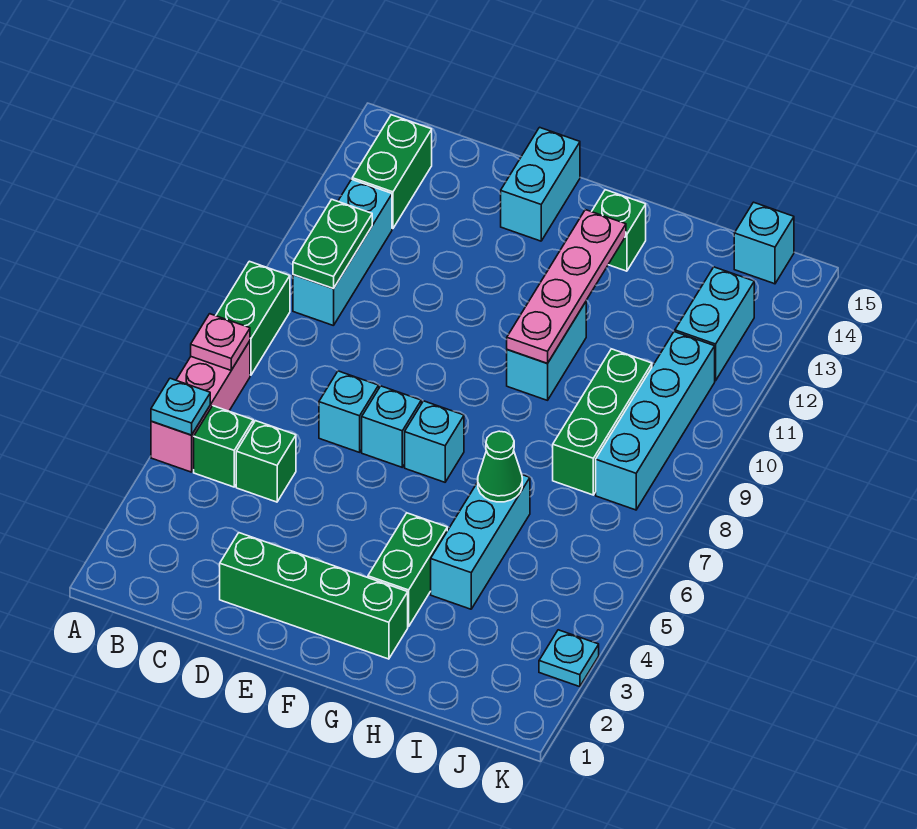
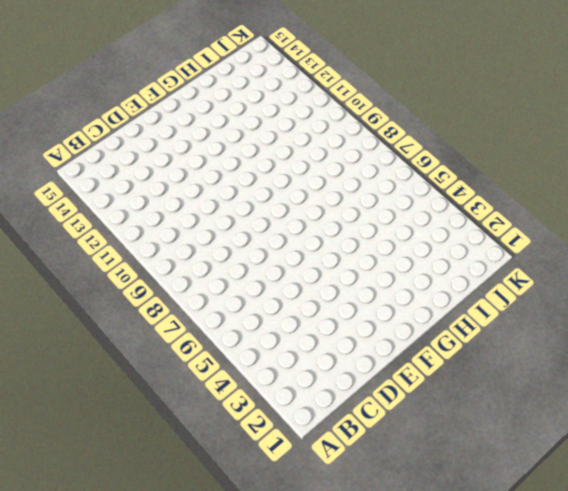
none -> pink 1x3 brick [151,341,250,472]
none -> green 1x2 brick [216,261,290,375]
none -> green 1x1 brick [194,406,253,487]

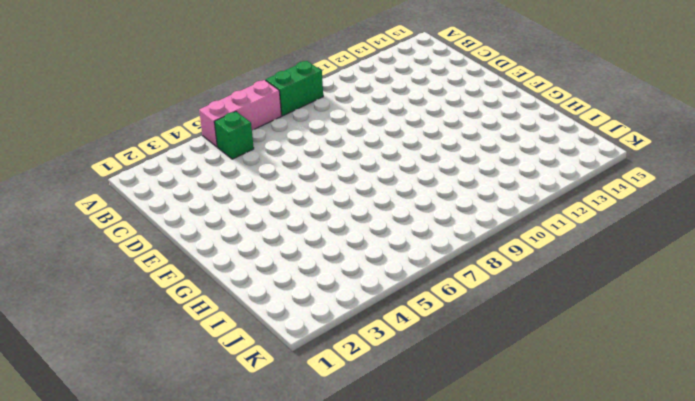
none -> cyan 1x3 brick [293,179,392,326]
none -> green 1x2 brick [352,115,432,229]
none -> green 1x1 brick [236,421,296,502]

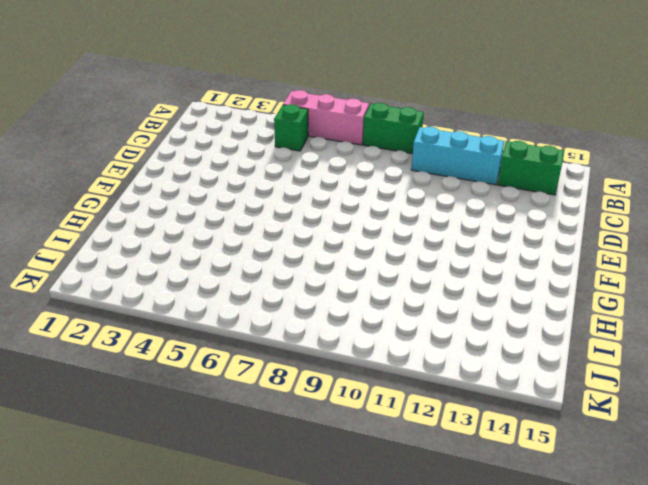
none -> green 1x1 brick [236,421,296,502]
none -> green 1x4 brick [220,533,408,659]
none -> cyan 1x1 brick [319,371,379,452]

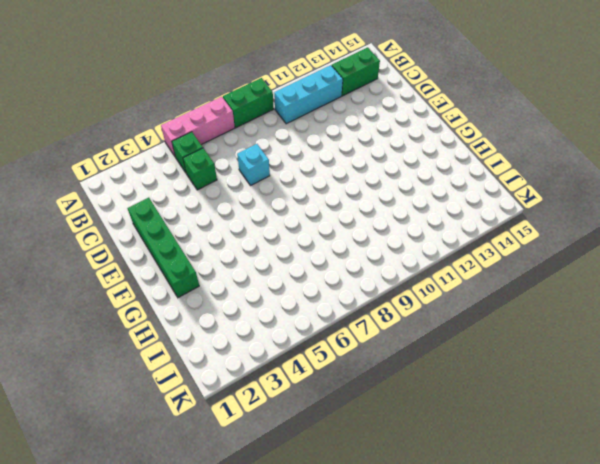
none -> cyan 1x1 brick [362,386,421,467]
none -> cyan 1x2 brick [501,127,580,241]
none -> cyan 1x1 brick [405,401,464,482]

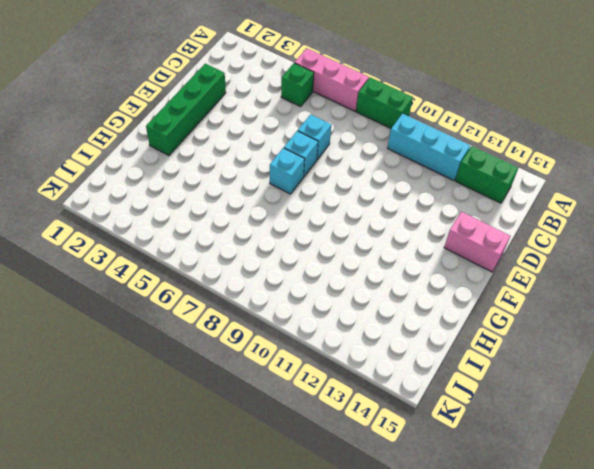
pink 1x2 brick [444,212,510,272] -> cyan 1x2 brick [501,127,580,241]
none -> green 1x1 brick [236,421,296,502]
none -> green 1x2 brick [368,513,447,627]
none -> cyan 1x2 brick [507,302,586,400]

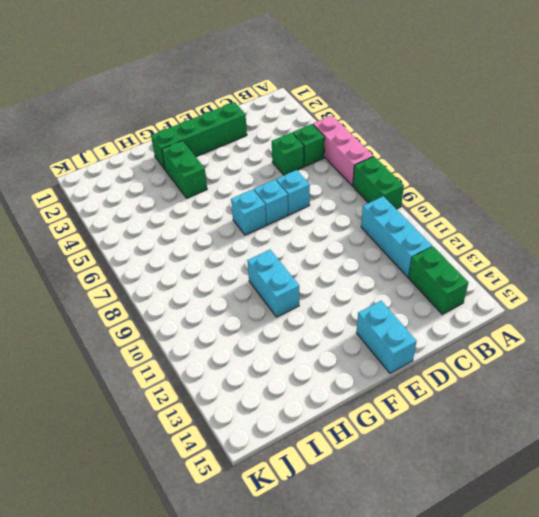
none -> green 1x1 brick [592,190,646,271]
none -> cyan 1x3 brick [431,475,530,609]
none -> green 1x3 brick [553,349,652,495]

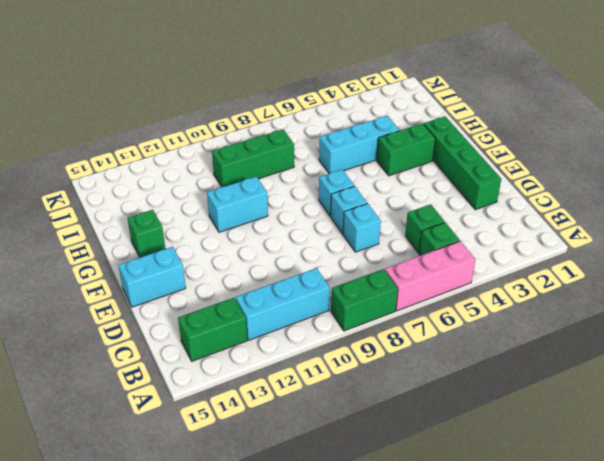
none -> cyan 1x4 brick [596,332,715,510]
none -> cyan 1x2 brick [675,267,754,381]
none -> cyan 1x1 brick [734,202,794,284]

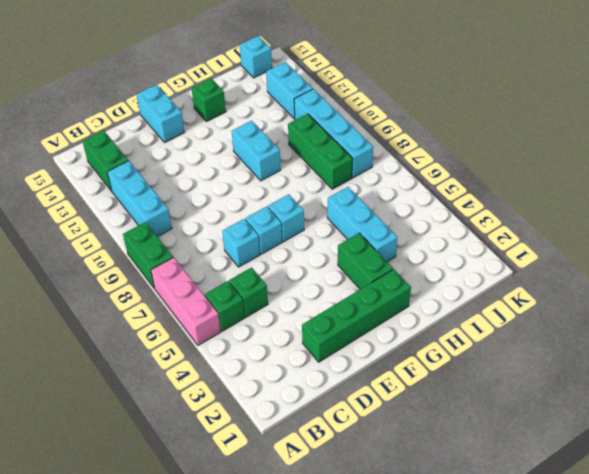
none -> cyan 1x1 plate [539,630,599,687]
none -> cyan 1x1 plate [151,378,210,435]
none -> pink 1x1 plate [191,314,250,370]

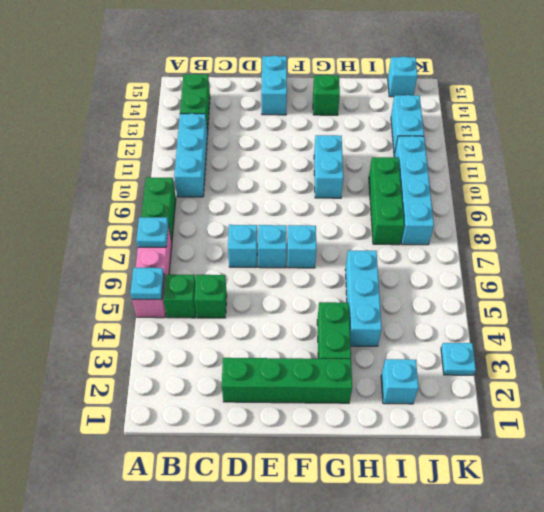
cyan 1x1 plate [136,217,168,247] -> pink 1x1 plate [191,314,250,370]
cyan 1x1 brick [381,359,419,404] -> none
none -> green 1x2 plate [293,199,372,289]
none -> pink 1x4 plate [507,210,626,363]
none -> green 1x1 cone [478,431,522,502]

